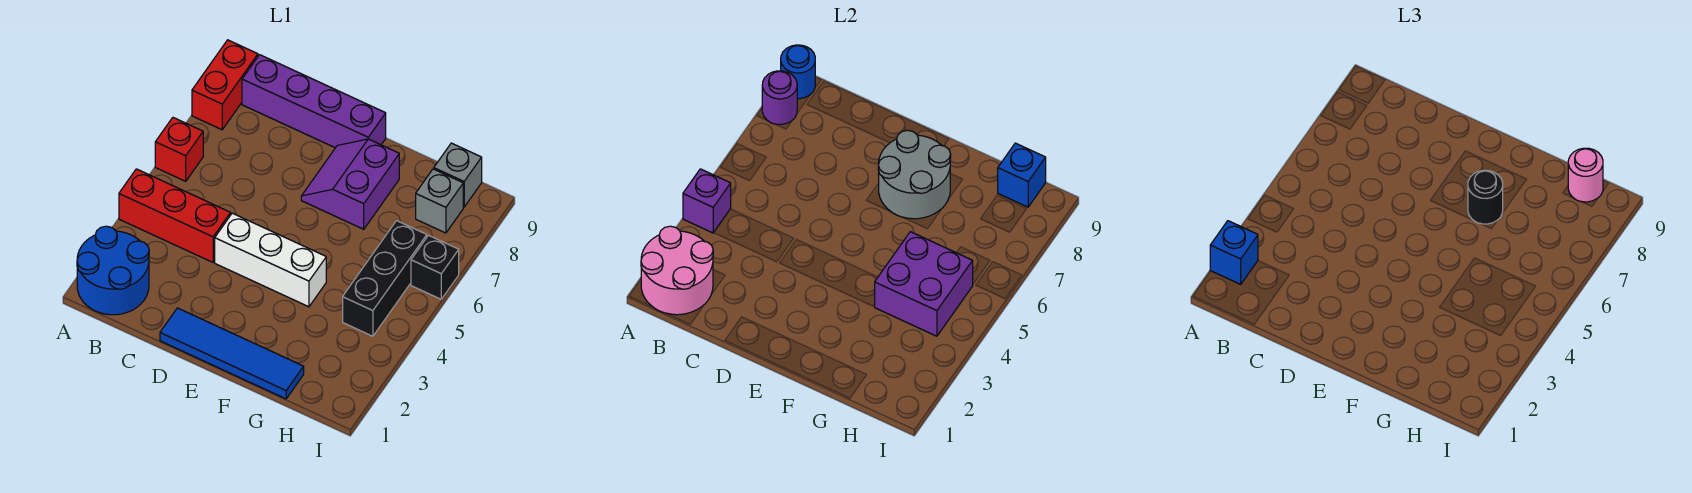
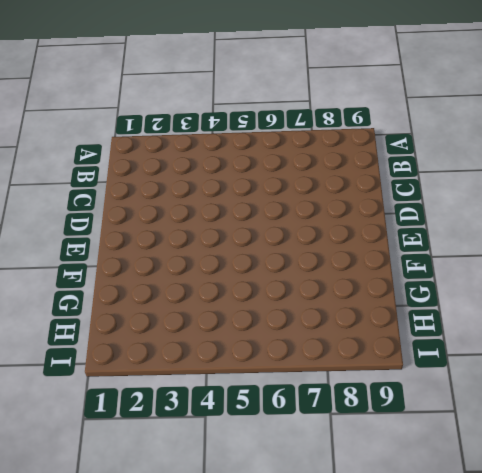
none -> blue 2x2 round brick [77,226,149,315]
none -> red 1x3 brick [119,169,231,262]
none -> red 1x1 brick [155,118,203,181]

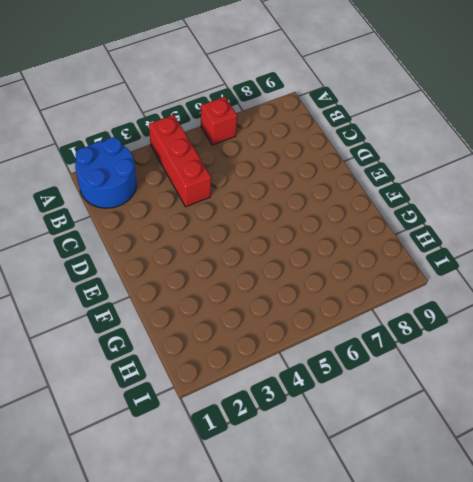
none -> red 1x2 brick [192,40,258,130]
none -> purple 1x4 brick [242,55,386,148]
none -> blue 1x4 tile [160,308,304,399]

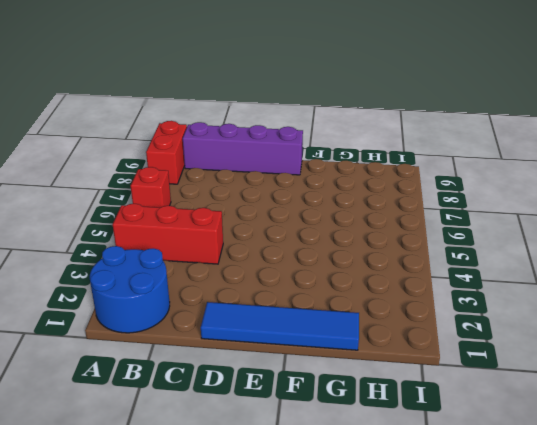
none -> white 1x3 brick [215,213,326,307]
none -> purple 2x2 slope [301,139,399,229]
none -> black 1x3 brick [343,221,427,336]

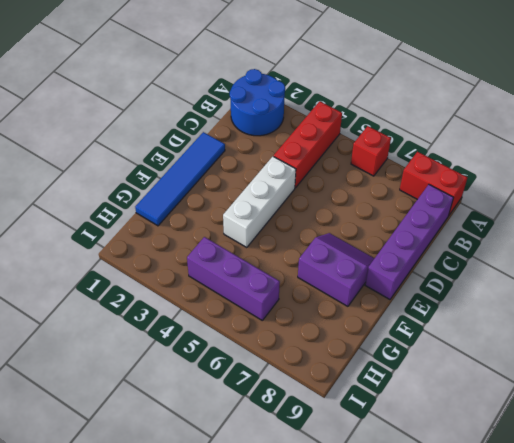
purple 1x3 brick [187,237,280,320] -> black 1x3 brick [343,221,427,336]
none -> grey 1x1 brick [416,169,463,233]
none -> grey 1x1 brick [434,143,482,207]
none -> black 1x1 brick [411,235,459,299]

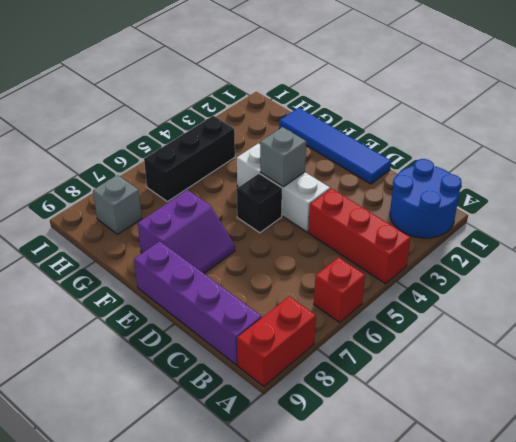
grey 1x1 brick [260,127,306,187] -> grey 1x1 brick moved to [434,143,482,207]
black 1x1 brick [237,174,282,233] -> black 1x1 brick moved to [411,235,459,299]
none -> pink 2x2 round brick [641,226,713,315]
none -> purple 1x1 brick [683,169,731,233]
none -> purple 1x1 round brick [762,71,797,124]

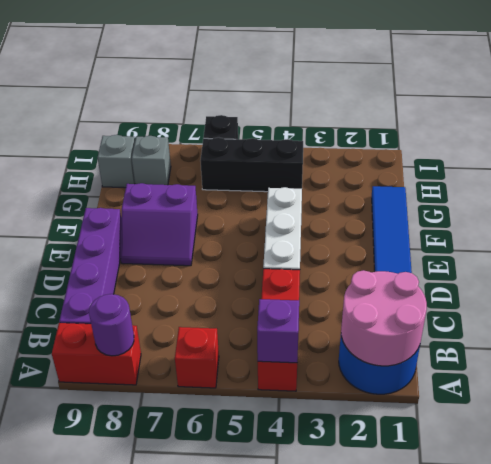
none -> blue 1x1 round brick [781,45,815,99]
none -> grey 2x2 round brick [878,130,951,219]
none -> purple 2x2 brick [875,232,973,336]

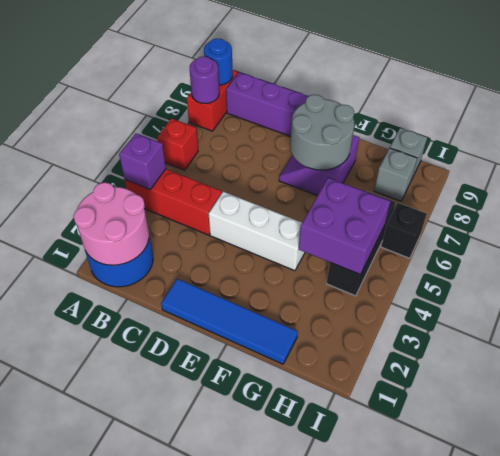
none -> blue 1x1 brick [998,143,1046,207]
none -> blue 1x1 brick [1210,221,1258,284]
none -> black 1x1 round brick [1468,170,1503,224]

